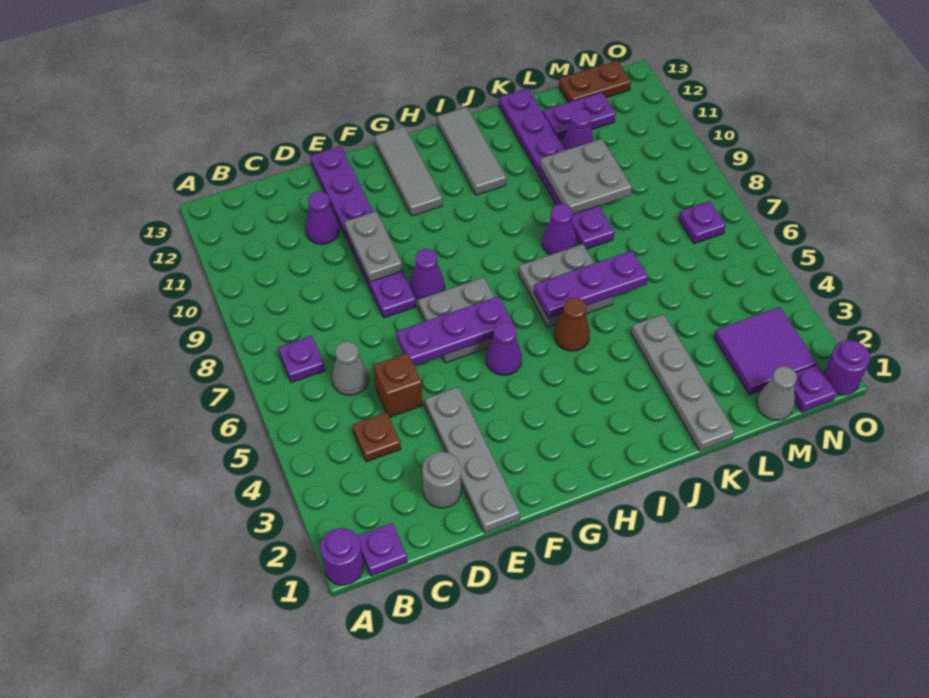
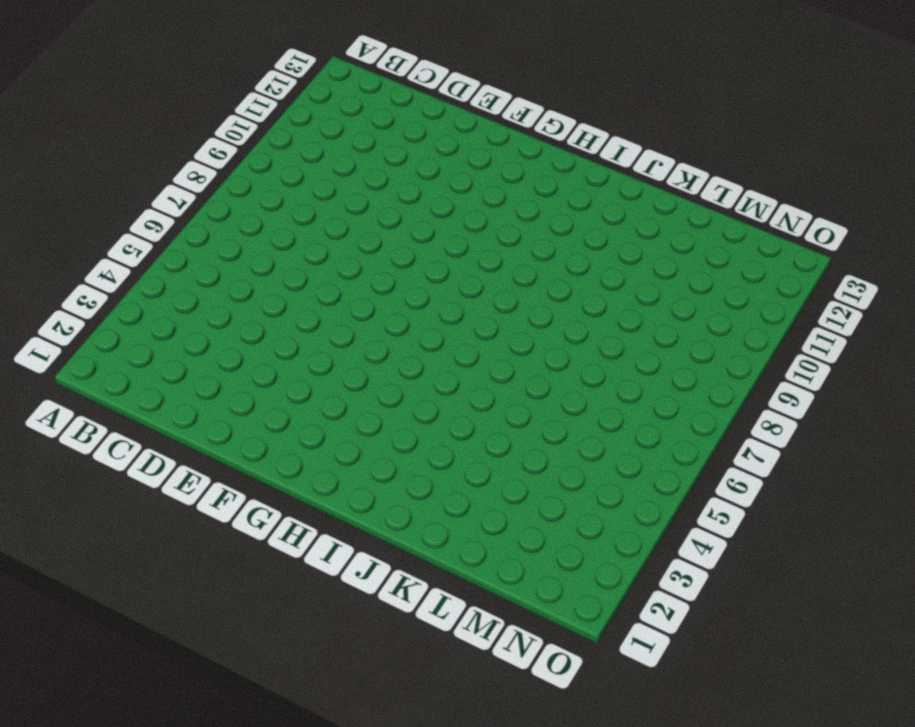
none -> purple 1x1 round brick [320,528,363,585]
none -> purple 1x1 plate [358,523,407,576]
none -> purple 1x1 plate [278,336,325,383]
none -> brown 1x1 plate [352,412,401,462]

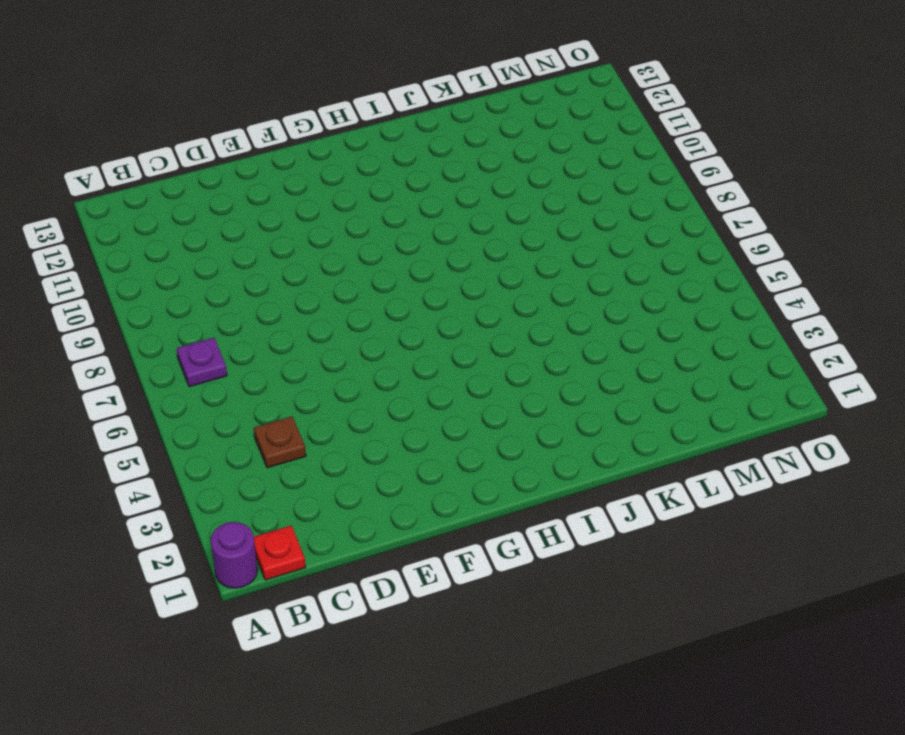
red 1x1 plate [254,526,306,580] -> purple 1x1 plate [358,523,407,576]
none -> grey 1x1 cone [332,341,368,395]
none -> grey 1x1 round brick [422,452,461,508]
none -> brown 1x1 brick [374,353,423,417]
none -> purple 1x1 cone [305,191,340,244]

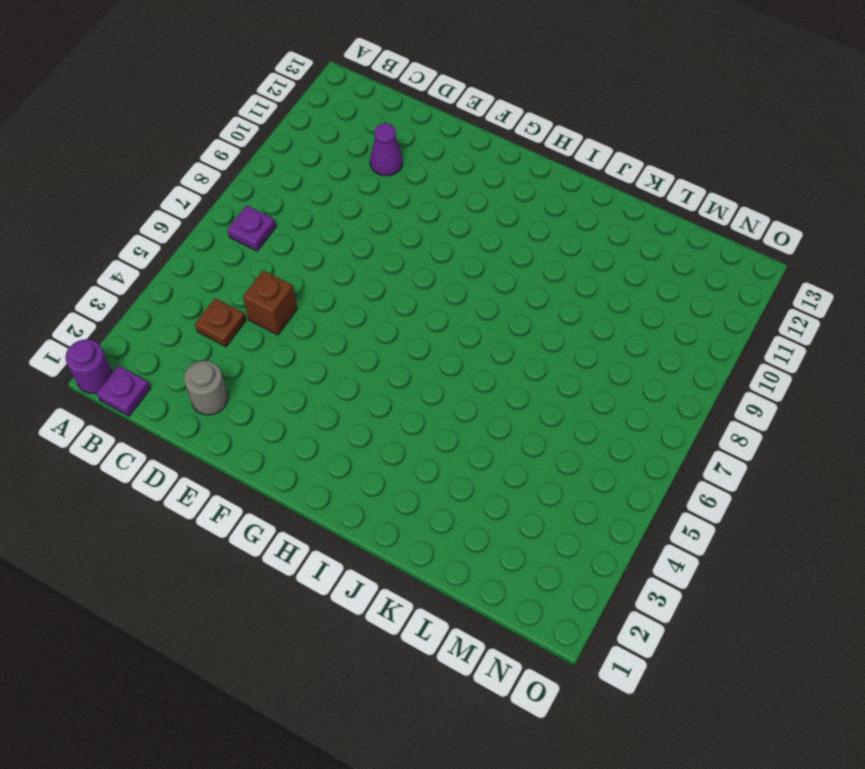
none -> grey 1x1 cone [332,341,368,395]
none -> grey 1x4 plate [425,387,520,533]
none -> purple 1x6 plate [310,146,416,318]
none -> grey 2x2 plate [418,277,495,363]

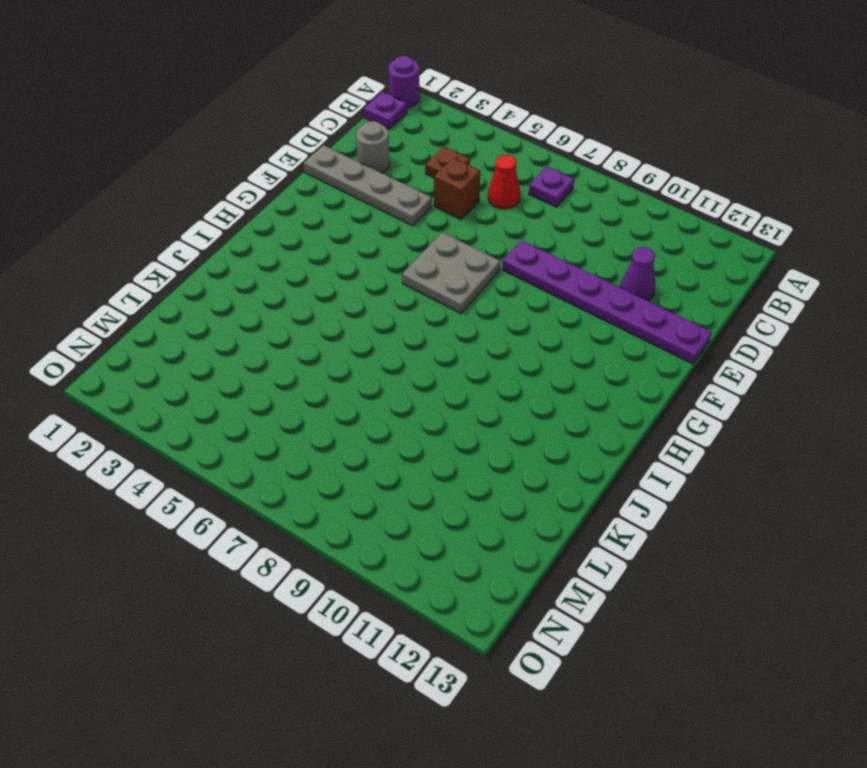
red 1x1 cone [488,155,521,209] -> grey 1x1 cone [332,341,368,395]
none -> purple 1x1 cone [410,249,445,300]
none -> purple 1x1 cone [486,322,522,375]
none -> grey 1x3 tile [375,126,442,216]
none -> brown 1x1 cone [554,297,590,351]

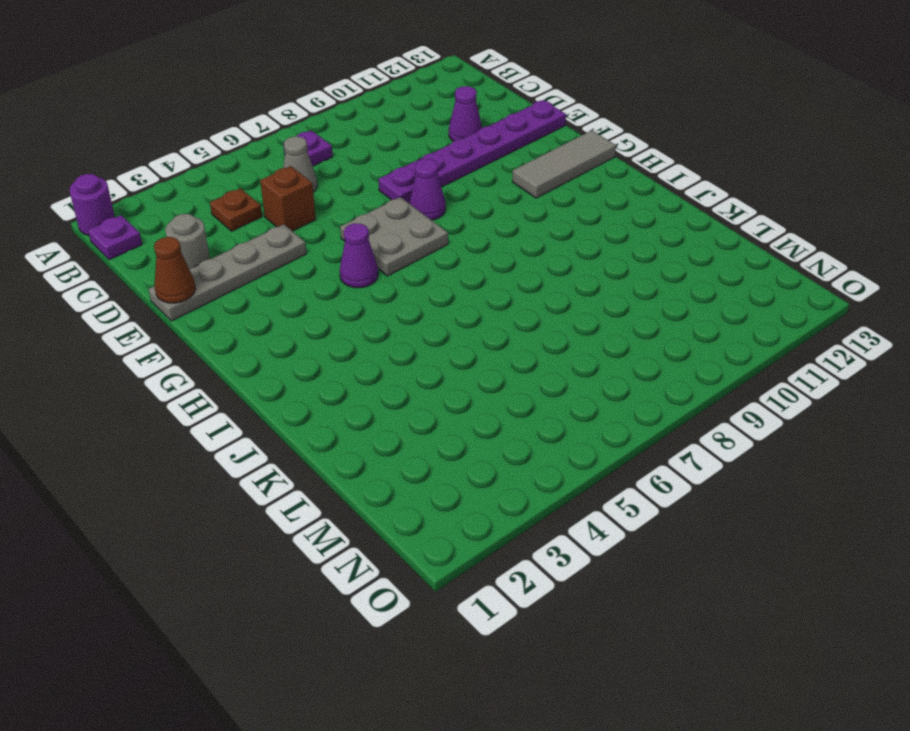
brown 1x1 cone [154,237,195,303] -> brown 1x1 cone moved to [554,297,590,351]
none -> grey 2x2 plate [519,244,614,327]
none -> grey 1x3 tile [437,107,506,195]
none -> purple 1x1 cone [542,204,576,255]
none -> grey 1x4 plate [631,314,735,451]

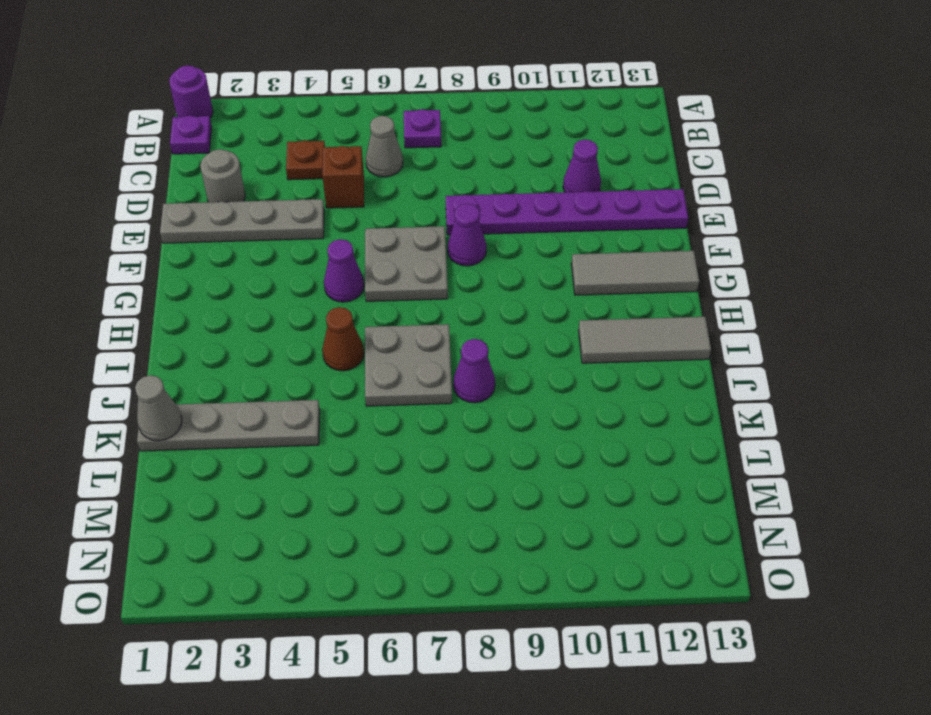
grey 1x1 cone [135,375,182,441] -> grey 1x1 cone moved to [757,366,797,420]
none -> purple 1x6 plate [499,88,614,249]
none -> purple 1x1 cone [562,109,594,150]
none -> purple 1x2 plate [543,92,616,140]
none -> purple 2x2 tile [714,307,817,395]

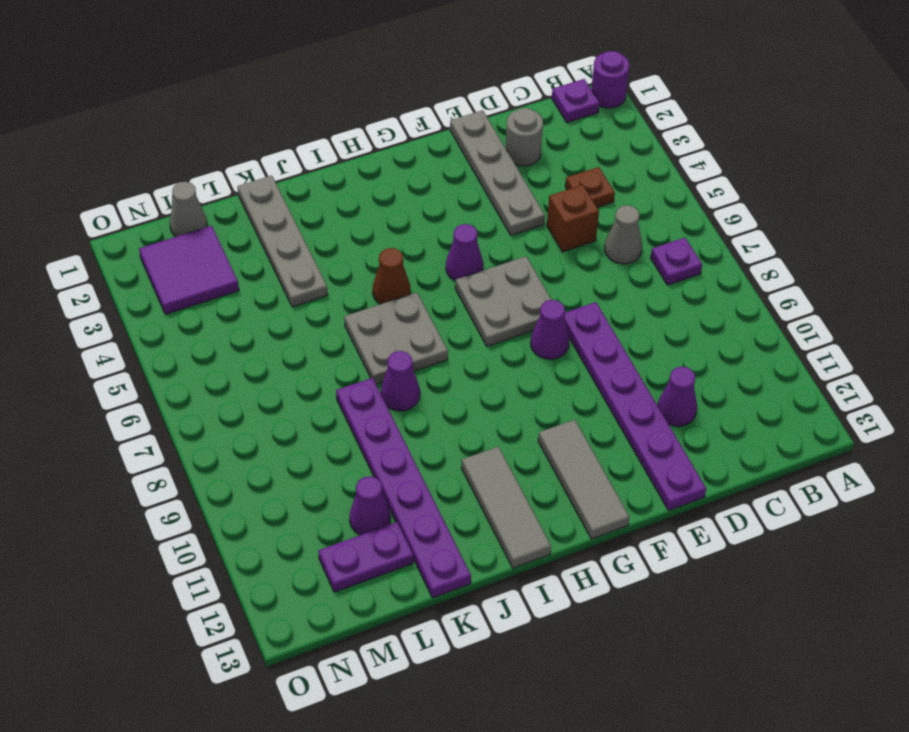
none -> brown 1x2 plate [559,61,631,102]
none -> purple 1x1 plate [794,364,836,412]
none -> purple 1x1 plate [679,201,726,244]
none -> purple 1x1 round brick [824,340,870,395]

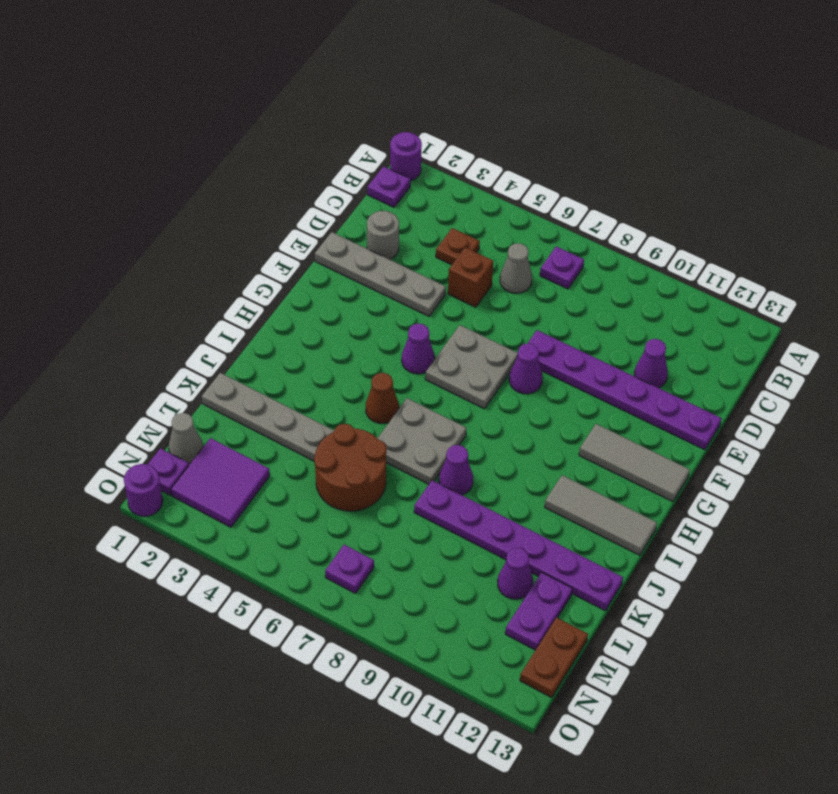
brown 2x2 round brick [314,424,387,511] -> none
none -> purple 1x3 plate [396,296,513,366]
none -> grey 1x2 plate [345,211,402,282]
none -> purple 1x3 plate [534,251,648,319]
none -> grey 2x2 plate [540,139,632,214]

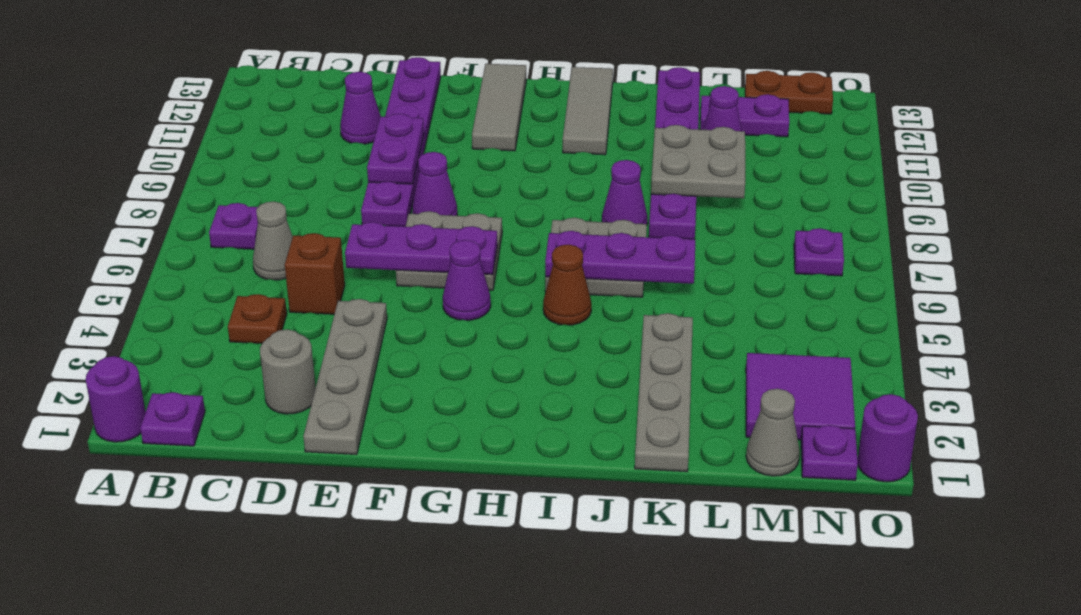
purple 1x2 plate [367,114,424,184] -> grey 1x2 plate [345,211,402,282]

